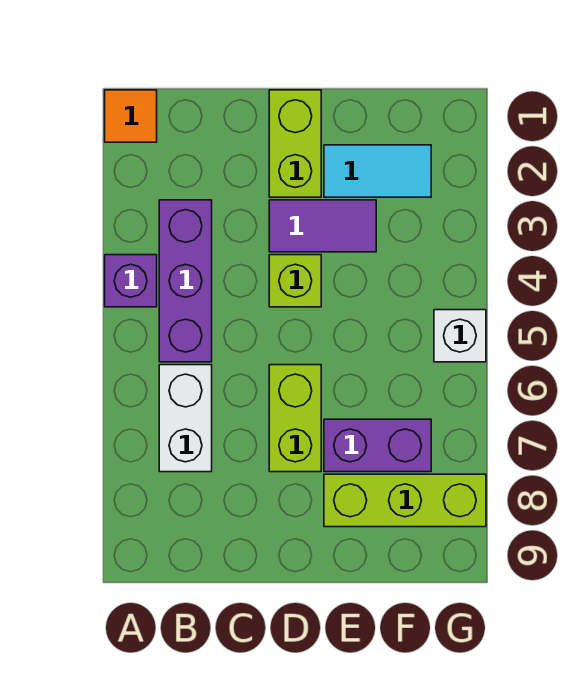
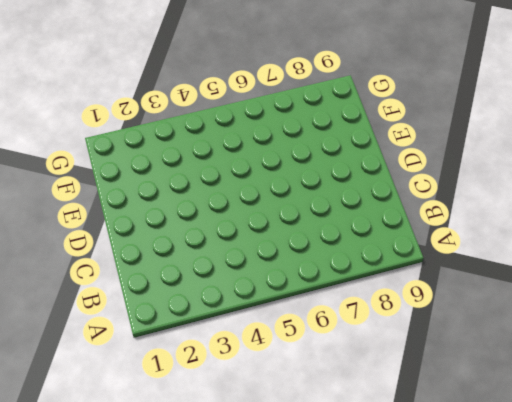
none -> orange 1x1 tile [105,90,157,142]
none -> purple 1x1 brick [105,255,157,307]
none -> purple 1x3 brick [159,200,212,362]

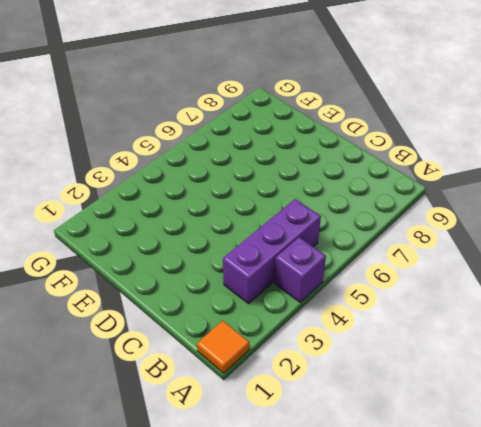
none -> white 1x2 brick [159,365,212,472]
none -> lime 1x2 brick [269,90,321,197]
none -> purple 1x2 tile [269,200,376,252]

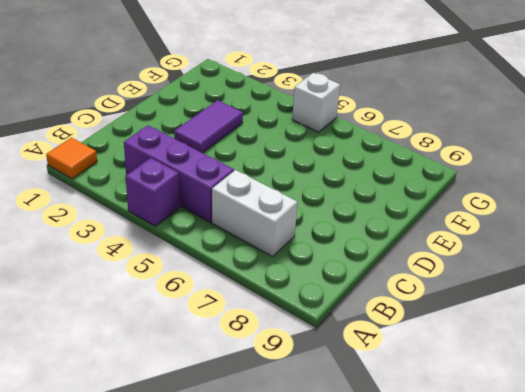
none -> lime 1x2 brick [269,90,321,197]
none -> lime 1x1 brick [269,255,321,307]
none -> lime 1x2 brick [269,365,321,472]

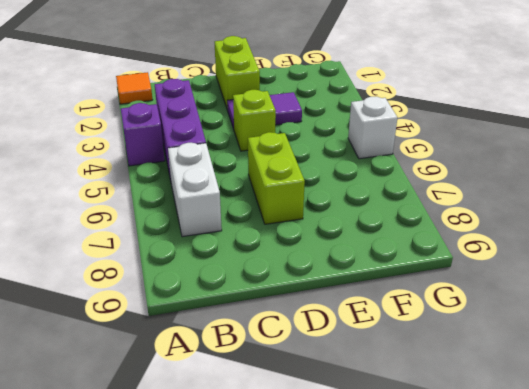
none -> cyan 1x2 tile [324,145,431,197]
none -> purple 1x2 brick [324,419,431,472]
none -> lime 1x3 brick [324,474,486,527]

